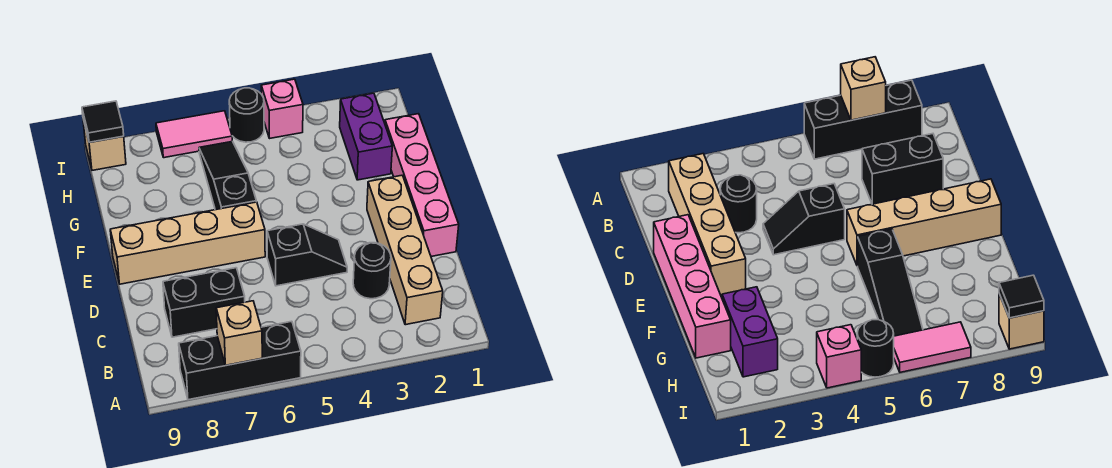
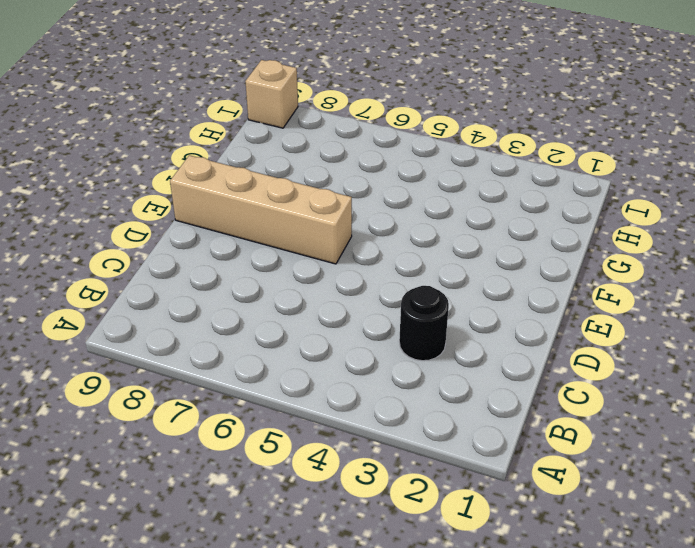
none -> black 1x3 brick [179,321,301,400]
none -> tan 1x4 brick [367,175,443,325]
none -> black 1x2 brick [163,268,245,337]

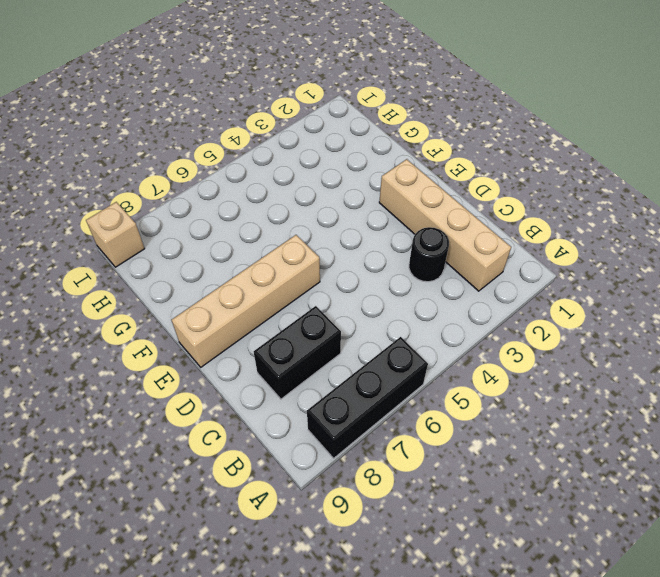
none -> pink 1x4 brick [385,114,459,256]
none -> black 1x2 slope [267,224,347,286]
none -> black 1x3 slope [199,141,256,210]

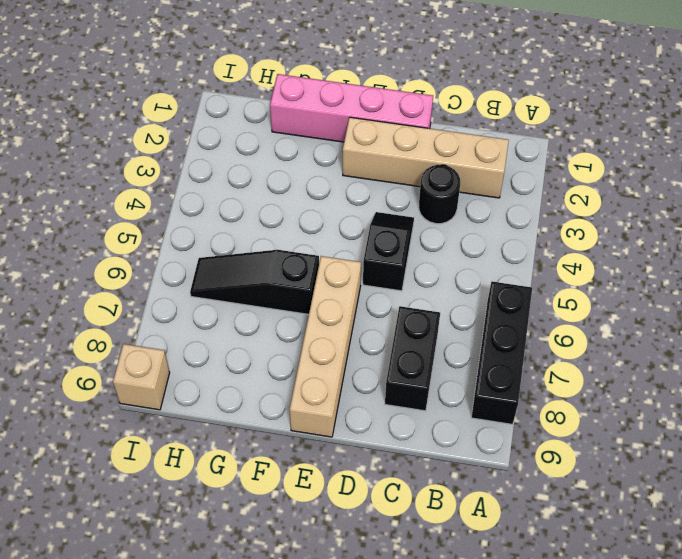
none -> purple 1x2 brick [340,93,392,180]
none -> pink 1x1 brick [261,79,303,138]
none -> black 1x1 round brick [229,88,264,142]

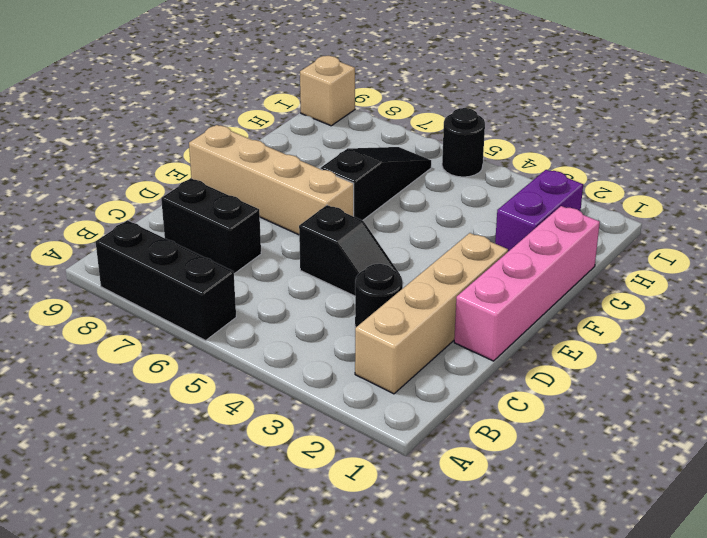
none -> pink 1x1 brick [261,79,303,138]
none -> pink 1x2 tile [156,111,232,158]
none -> tan 1x1 brick [216,301,262,365]

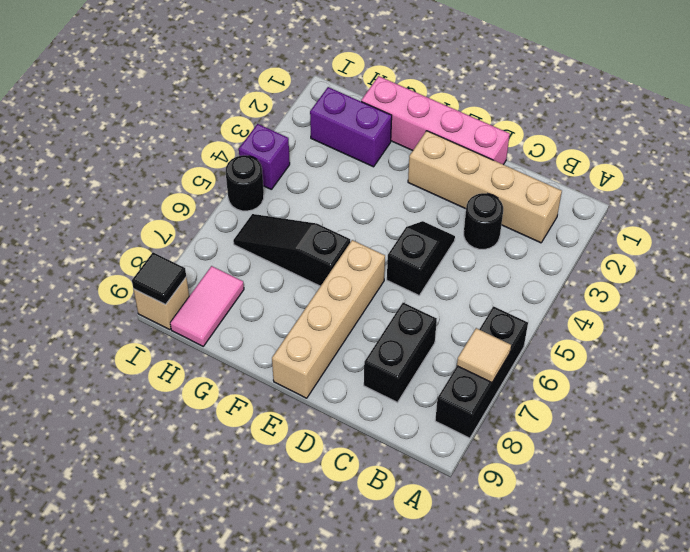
tan 1x1 tile [457,328,511,383] -> tan 1x1 brick [216,301,262,365]
pink 1x2 tile [170,266,244,346] -> pink 1x2 tile moved to [156,111,232,158]
purple 1x1 brick [239,124,290,189] -> pink 1x1 brick [261,79,303,138]

